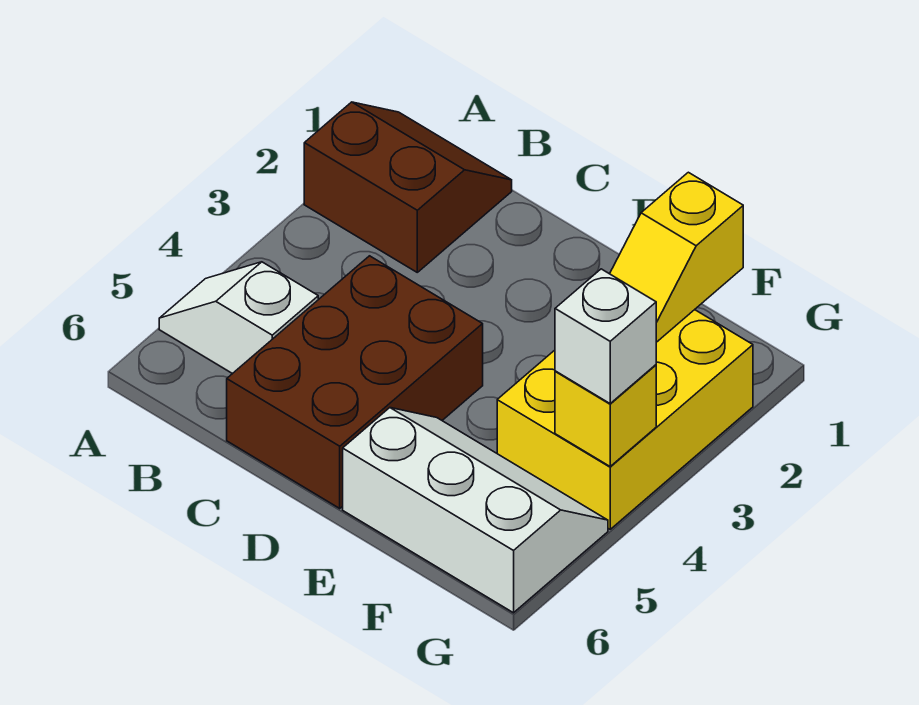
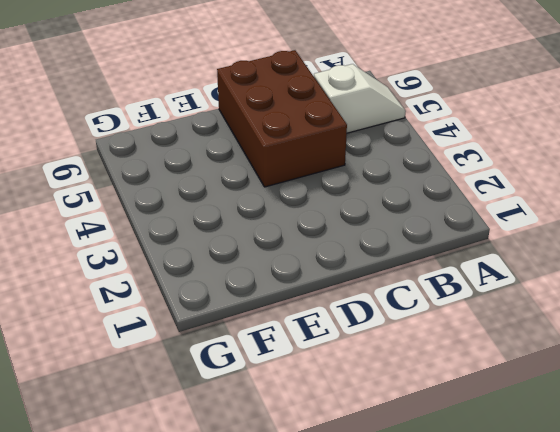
none -> brown 2x2 slope [304,102,512,272]
none -> white 2x3 slope [343,408,608,613]

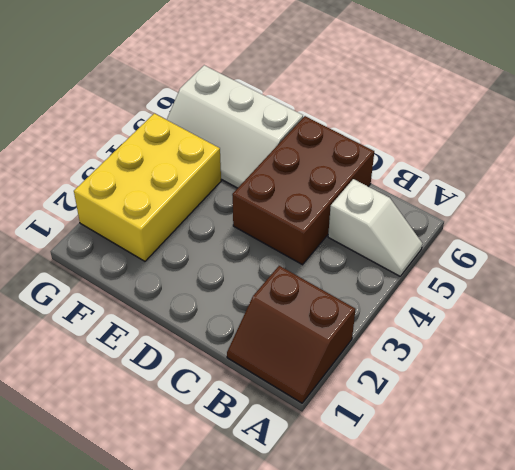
none -> yellow 1x2 slope [610,172,743,342]
none -> yellow 1x1 brick [555,365,656,466]

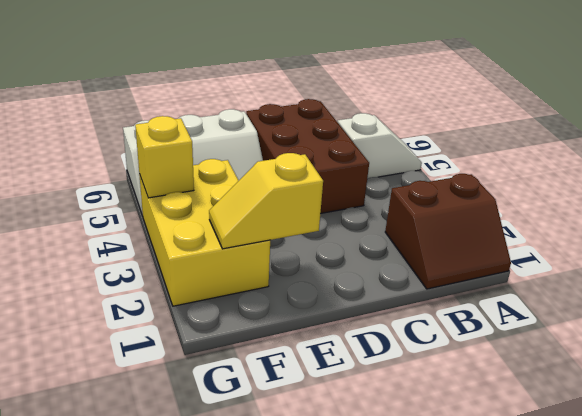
yellow 1x2 slope [209,153,323,249] -> yellow 1x2 slope turned to [610,172,743,342]
none -> white 1x1 brick [555,269,656,403]

